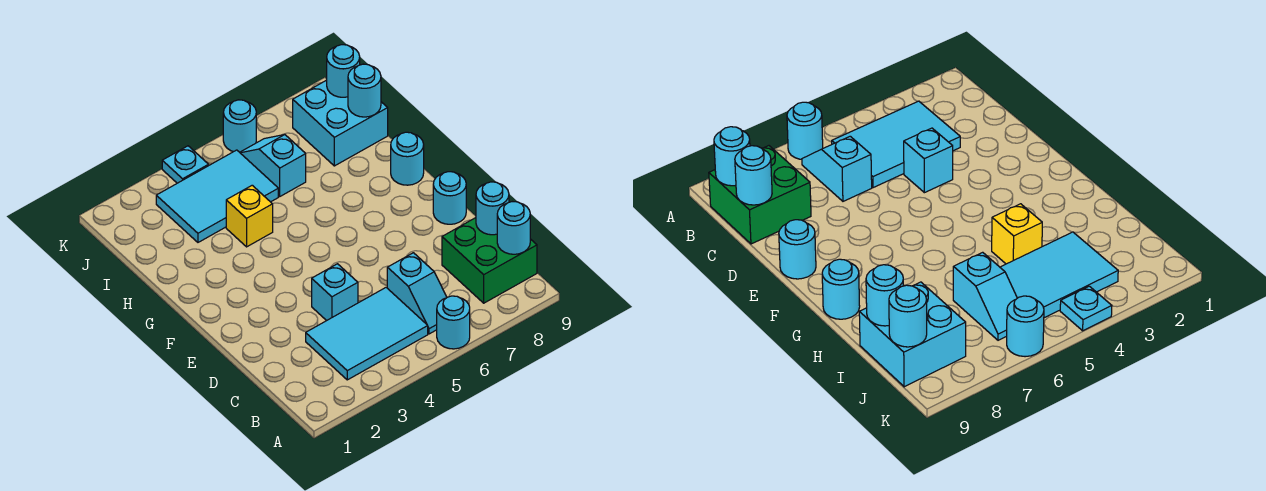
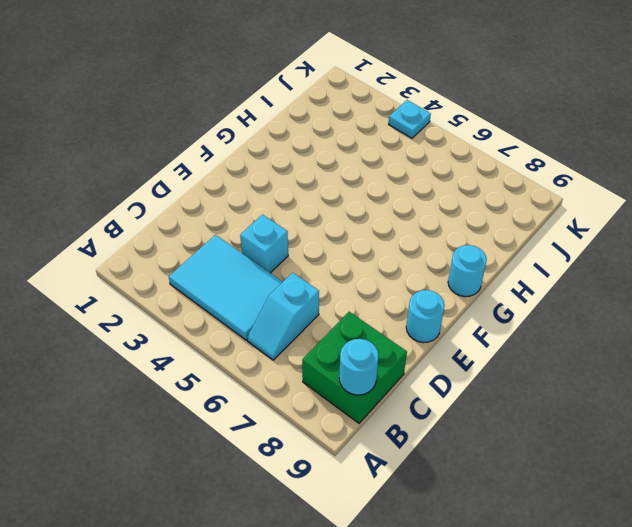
none -> cyan 1x1 round brick [437,296,470,349]
none -> yellow 1x1 brick [226,185,273,247]
none -> cyan 2x3 tile [156,150,278,242]

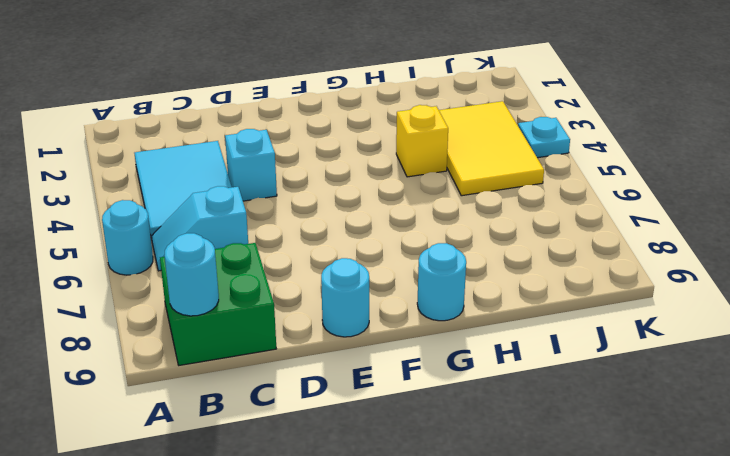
yellow 2x3 tile [439,101,544,196] -> cyan 2x3 tile [156,150,278,242]
none -> cyan 1x2 slope [240,135,306,196]
none -> cyan 2x2 brick [293,80,388,166]
none -> cyan 1x1 round brick [223,100,256,152]

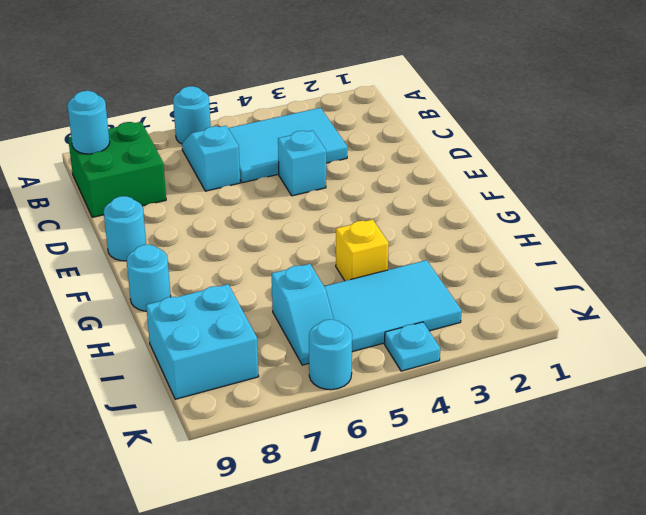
none -> cyan 1x1 round brick [476,182,509,235]
none -> cyan 1x1 round brick [348,64,381,117]
none -> cyan 1x1 round brick [327,45,360,97]

